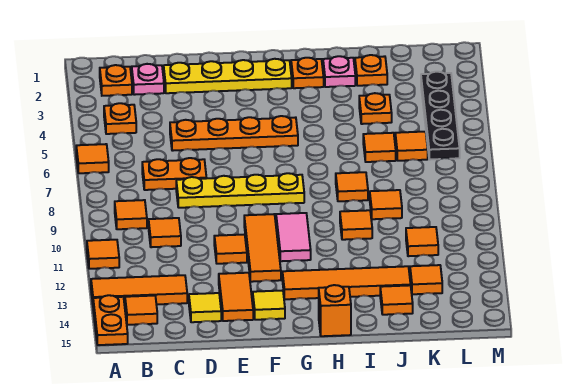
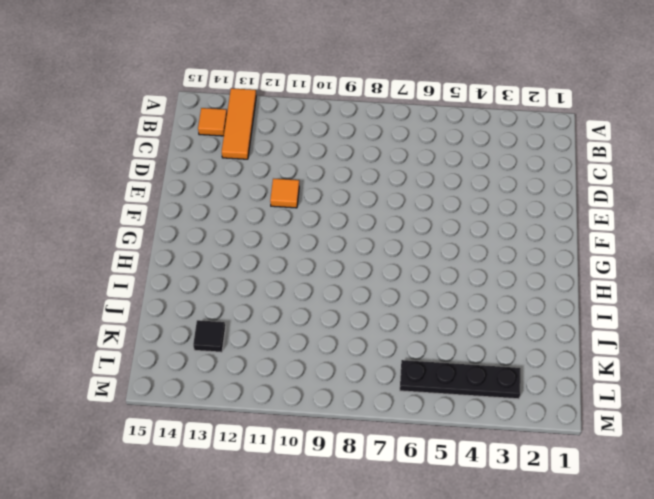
black 1x1 tile [193,320,225,352] -> orange 1x1 tile [410,265,442,294]
none -> orange 1x1 tile [76,144,109,173]
none -> orange 1x1 tile [87,240,119,269]
none -> orange 1x2 plate [93,295,128,345]
none -> orange 1x1 plate [100,65,132,96]

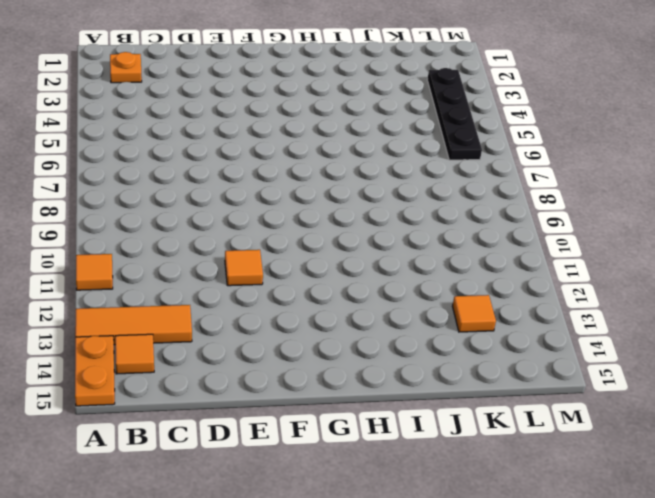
none -> orange 1x1 tile [76,144,109,173]
none -> orange 1x1 plate [104,103,136,134]
none -> orange 1x1 tile [115,200,147,229]
none -> pink 1x1 plate [132,64,164,95]

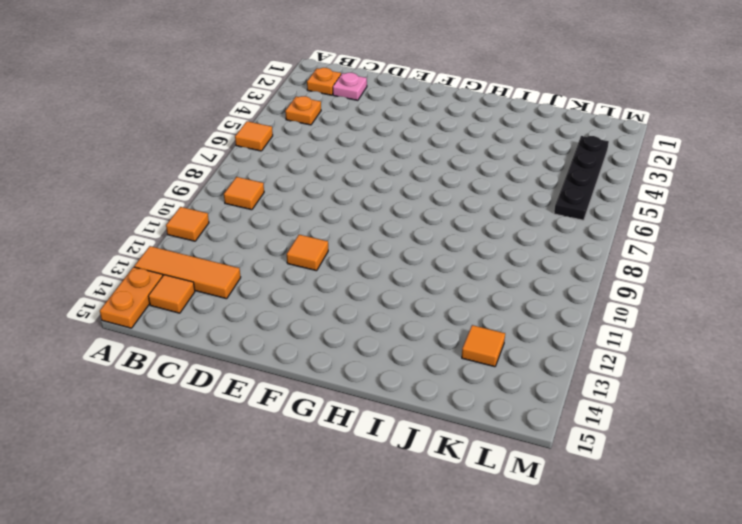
none -> orange 1x2 plate [142,158,207,190]
none -> orange 1x1 tile [149,218,181,247]
none -> yellow 1x4 plate [164,59,292,93]
none -> orange 1x4 plate [170,116,298,151]

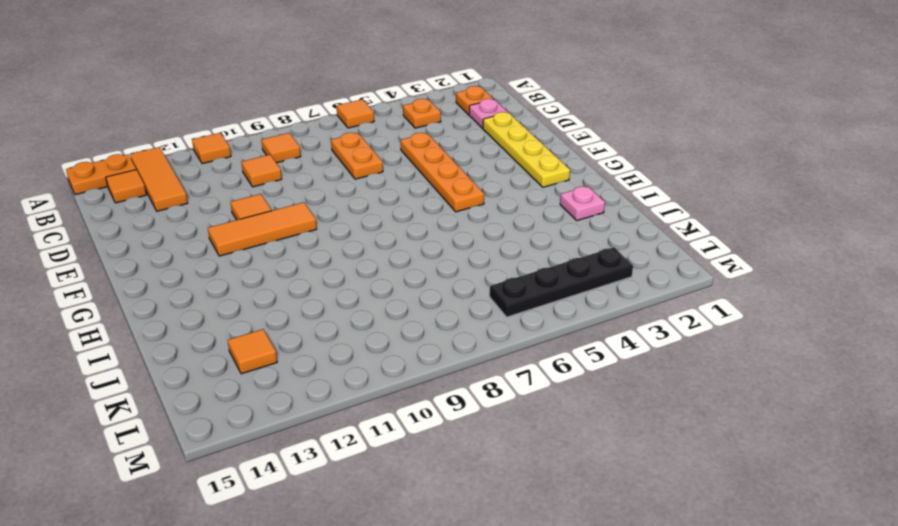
none -> yellow 1x4 plate [176,173,304,208]
none -> yellow 1x1 tile [189,293,221,322]
none -> orange 1x2 tile [219,273,253,321]
none -> yellow 1x1 tile [253,290,285,320]

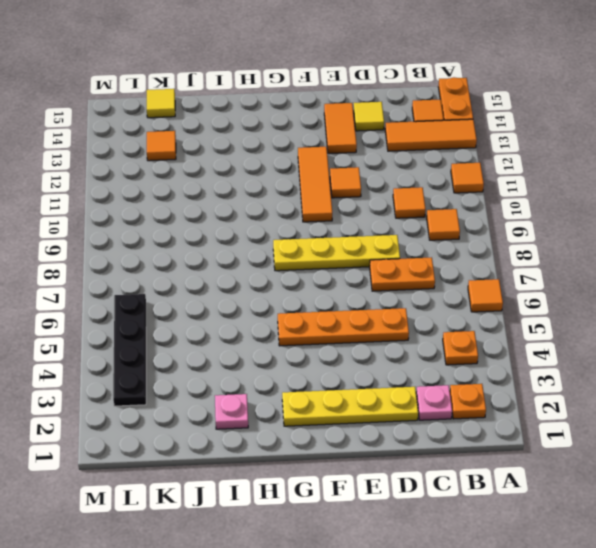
yellow 1x1 tile [147,89,175,118] -> yellow 1x1 tile moved to [253,290,285,320]
none -> pink 1x2 tile [276,213,311,261]
none -> orange 1x4 tile [282,266,411,299]
none -> orange 1x1 plate [291,58,324,88]
none -> orange 1x1 brick [319,285,351,336]

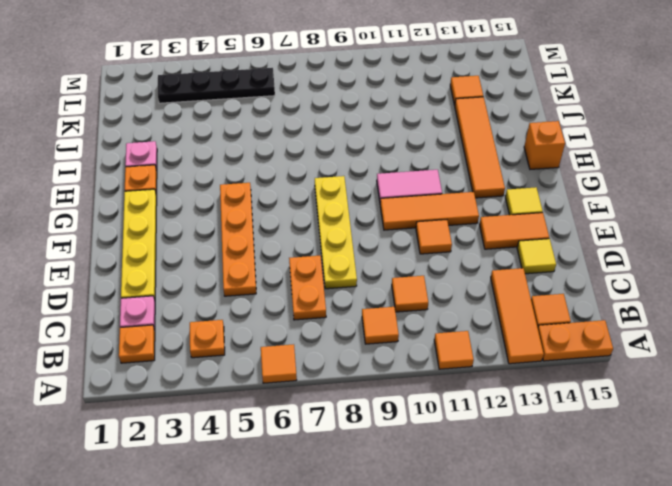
none -> orange 1x1 tile [336,172,368,201]
none -> orange 1x1 tile [340,210,372,240]
none -> orange 1x1 plate [355,55,387,86]
none -> orange 1x1 plate [359,93,392,124]

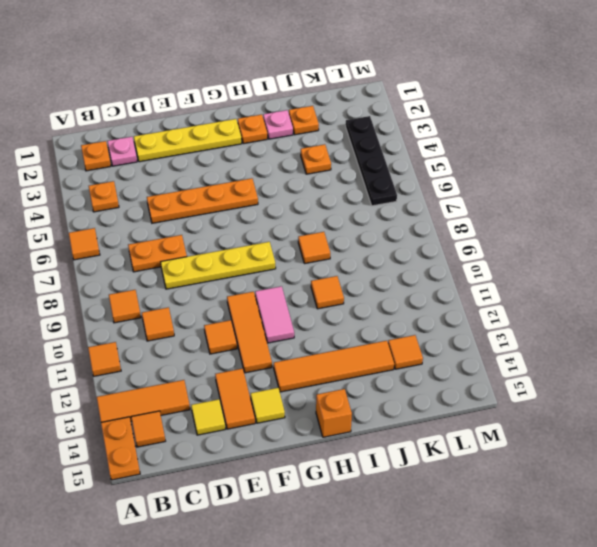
none -> orange 1x1 tile [363,133,396,162]
none -> orange 1x1 tile [370,190,402,219]
none -> orange 1x1 tile [380,285,413,315]
none -> orange 1x1 tile [395,132,428,161]

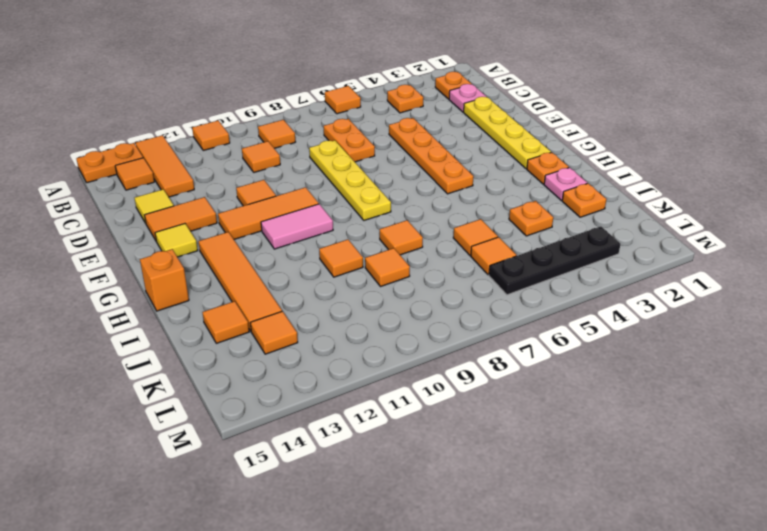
none -> orange 1x1 tile [406,227,438,256]

